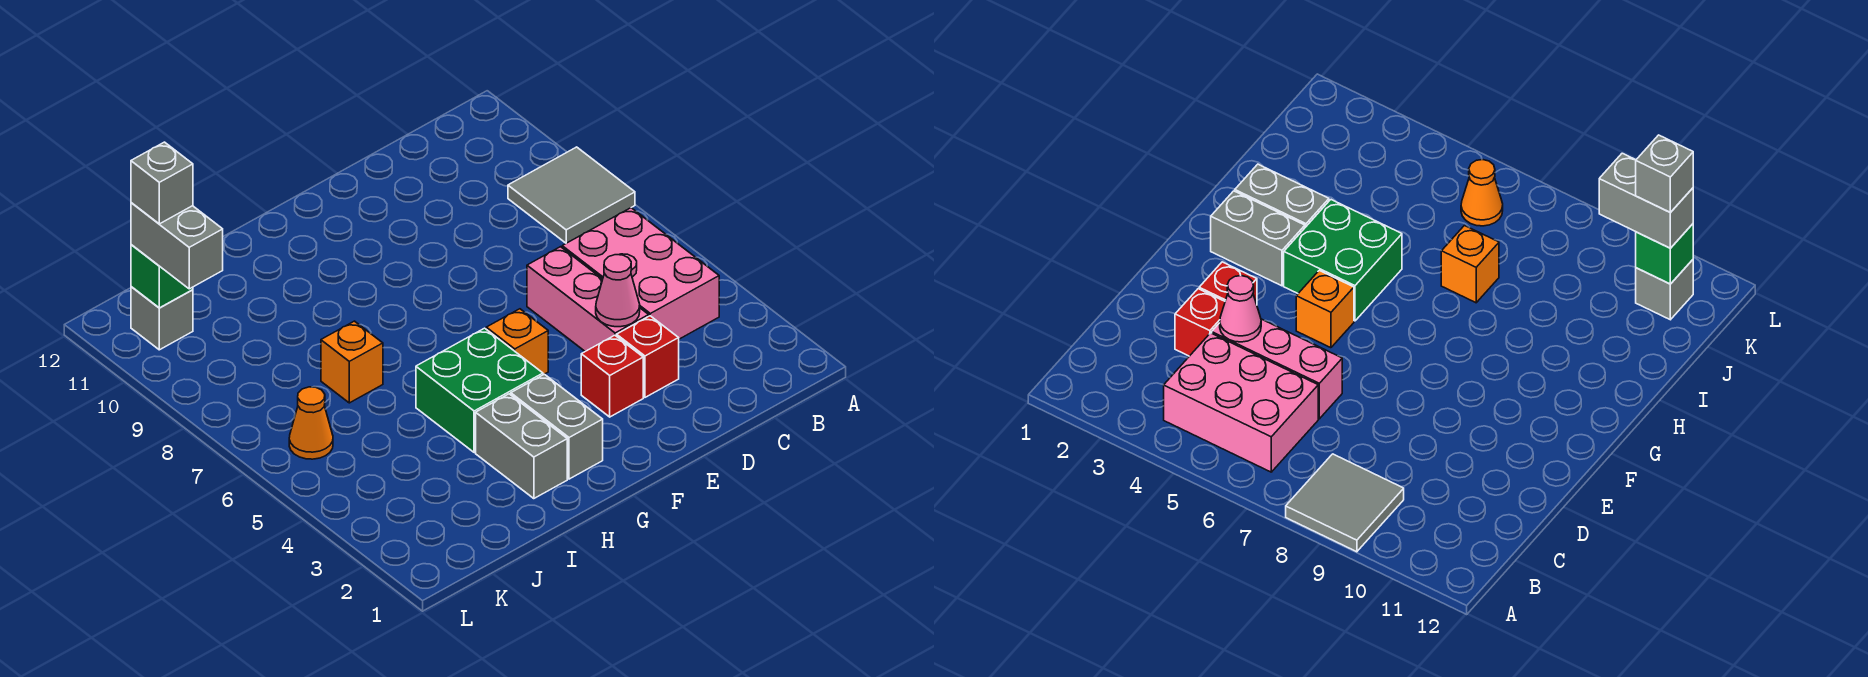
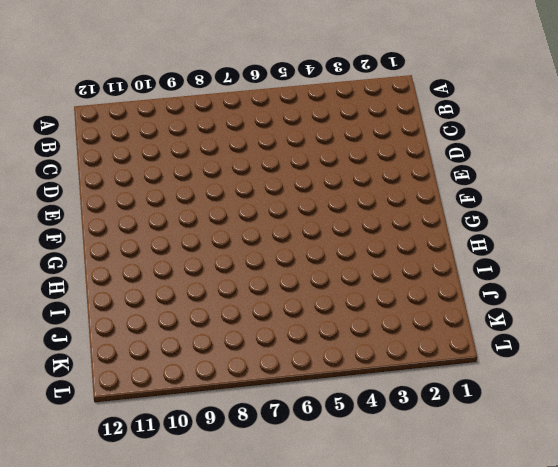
none -> grey 2x2 tile [508,147,635,243]
none -> pink 2x3 brick [562,208,719,339]
none -> red 1x1 brick [617,316,679,397]

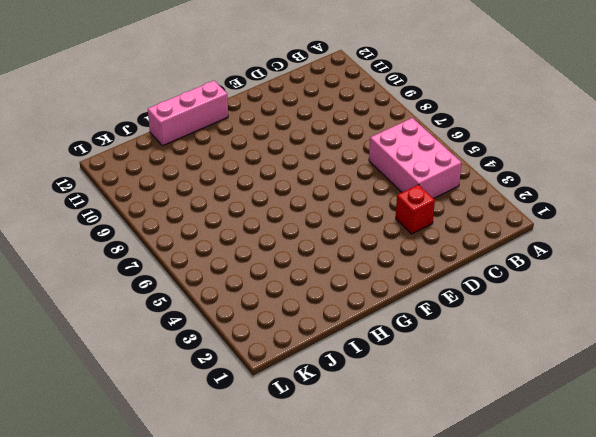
pink 1x3 brick [148,81,228,146] -> pink 1x3 brick turned to [527,247,649,351]
none -> grey 2x2 tile [508,147,635,243]
none -> red 1x1 brick [581,335,643,417]
none -> orange 1x1 brick [486,309,548,375]

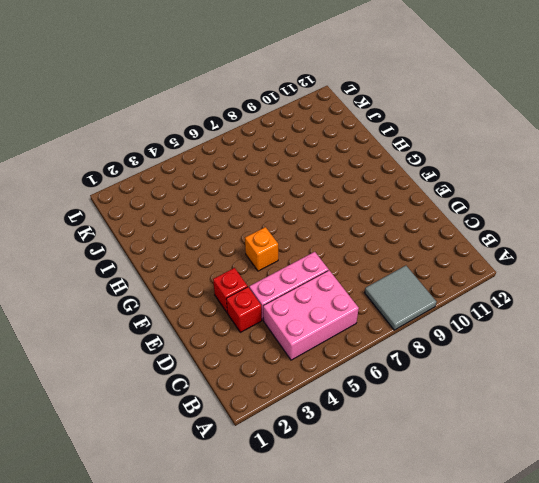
none -> grey 1x2 brick [511,374,603,479]
none -> green 2x2 brick [416,328,543,453]
none -> grey 1x2 brick [476,394,567,499]

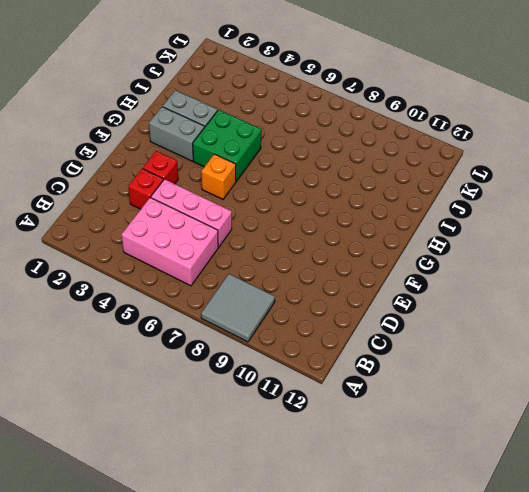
none -> orange 1x1 brick [321,321,383,403]
none -> orange 1x1 cone [289,387,333,459]
none -> grey 1x1 brick [131,287,193,350]

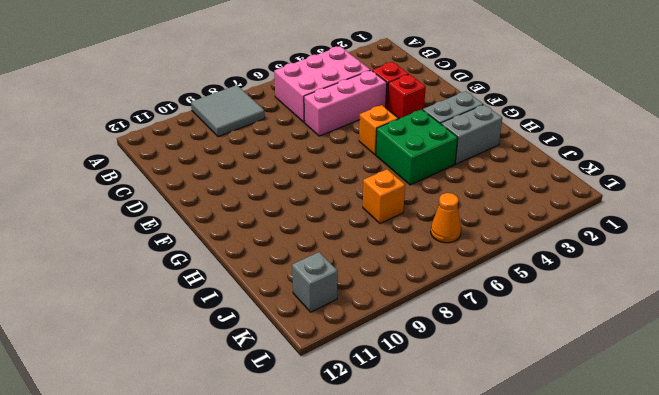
none -> pink 1x1 cone [596,255,640,327]
none -> green 1x1 brick [131,245,193,308]
none -> grey 1x2 brick [131,203,223,289]

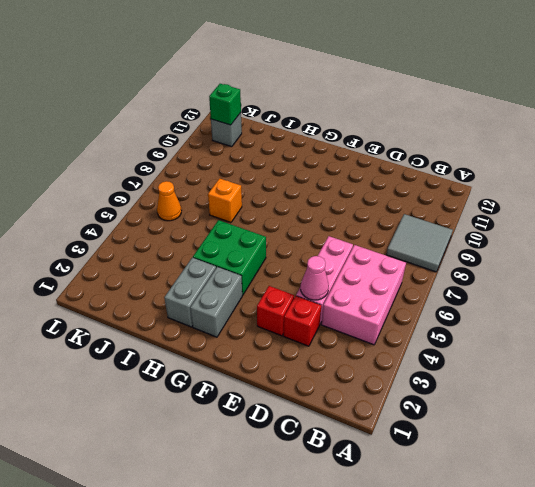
none -> orange 1x1 brick [486,309,548,375]
none -> grey 1x2 brick [131,203,223,289]
none -> grey 1x1 brick [131,142,193,224]

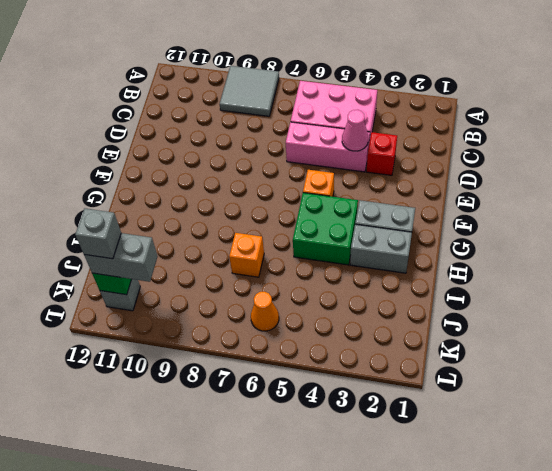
none -> red 1x1 brick [581,335,643,417]

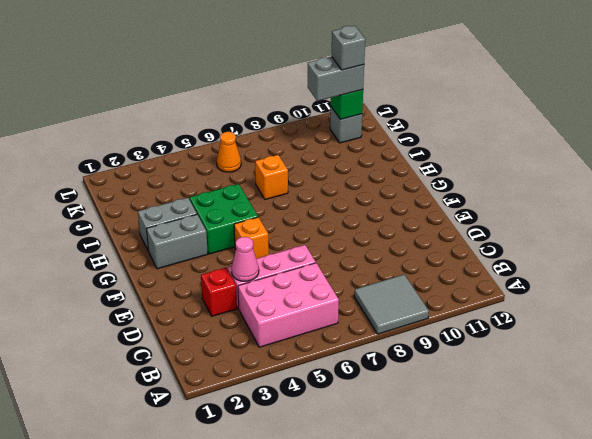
none -> red 1x1 brick [581,335,643,417]

